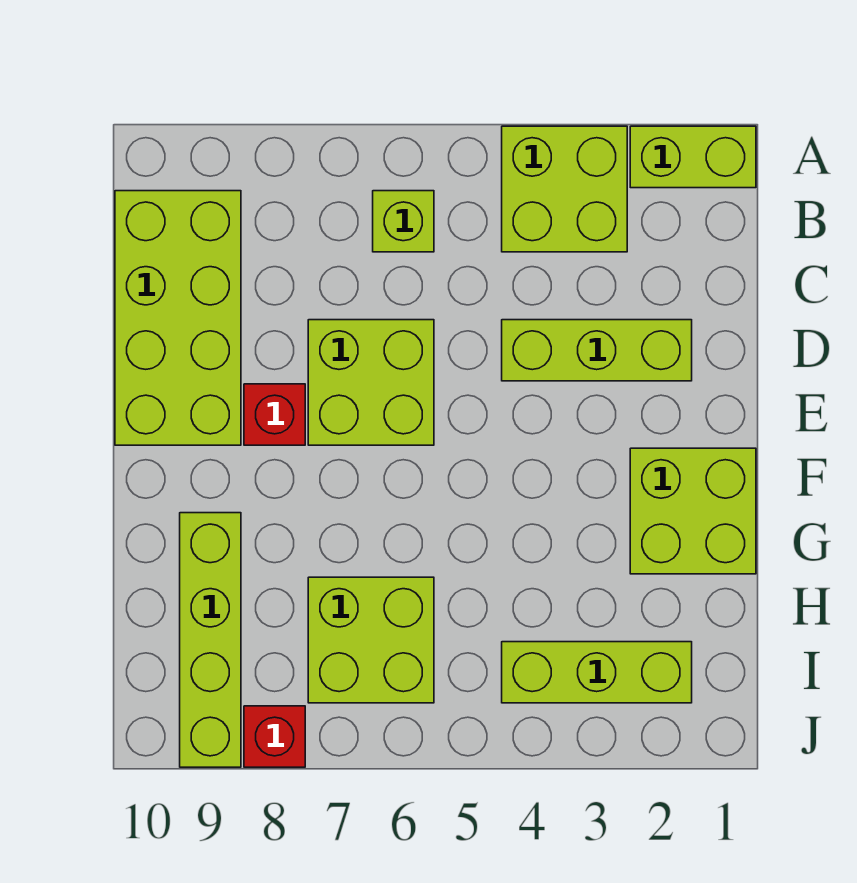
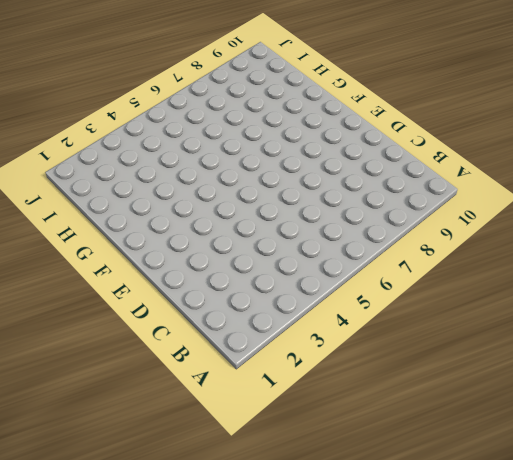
none -> lime 1x2 brick [630,126,756,188]
none -> lime 2x2 brick [502,126,627,252]
none -> lime 1x1 brick [373,191,434,252]

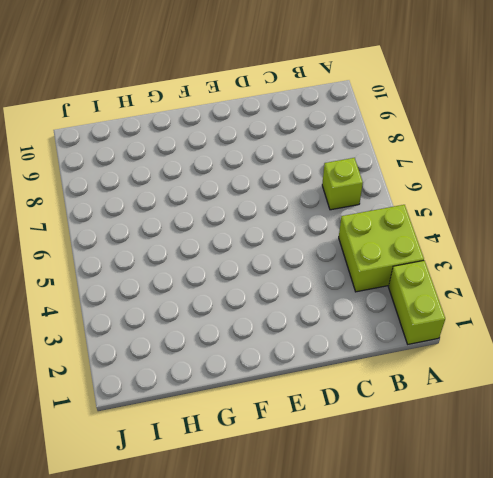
none -> lime 2x4 brick [115,191,241,445]
none -> lime 1x3 brick [502,320,692,381]
none -> lime 2x2 brick [308,320,434,445]

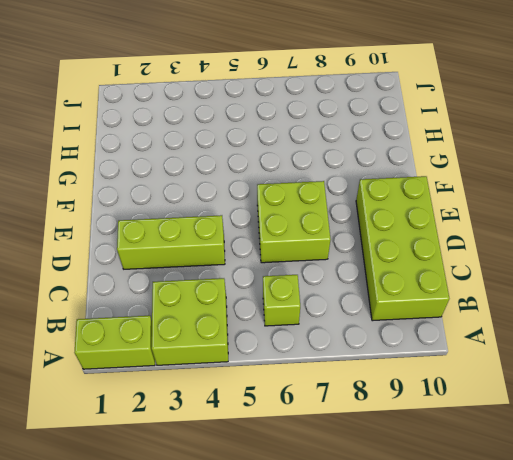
none -> red 1x1 brick [244,384,305,445]
none -> lime 2x2 brick [630,448,756,574]
none -> lime 1x4 brick [180,513,241,767]

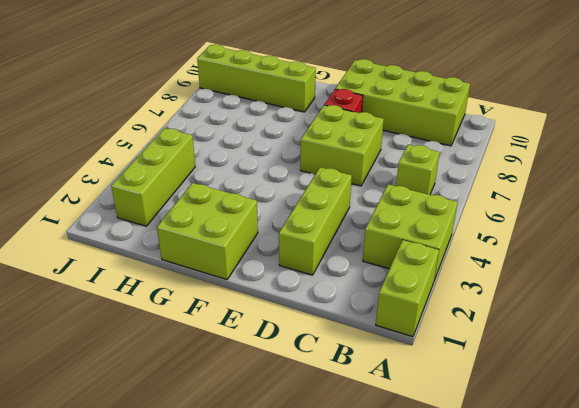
none -> lime 2x2 brick [308,577,434,703]
none -> red 1x1 brick [244,706,305,767]

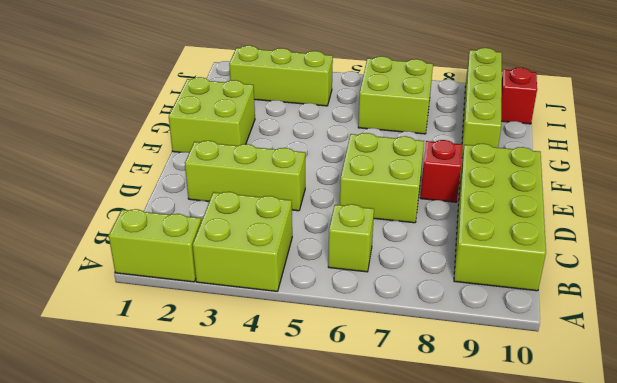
red 1x1 brick [501,68,537,124] -> red 1x1 brick moved to [244,706,305,767]

